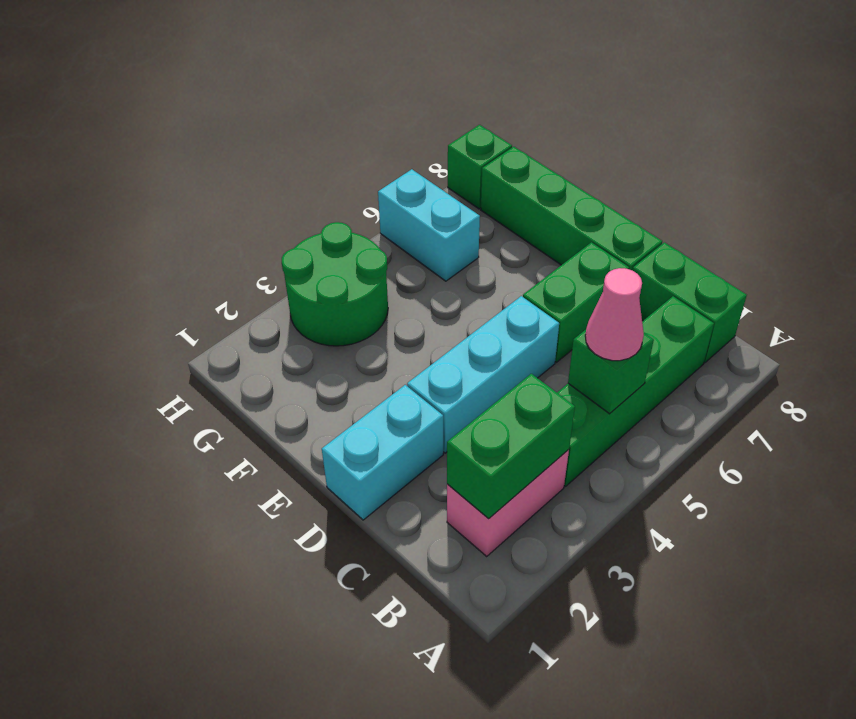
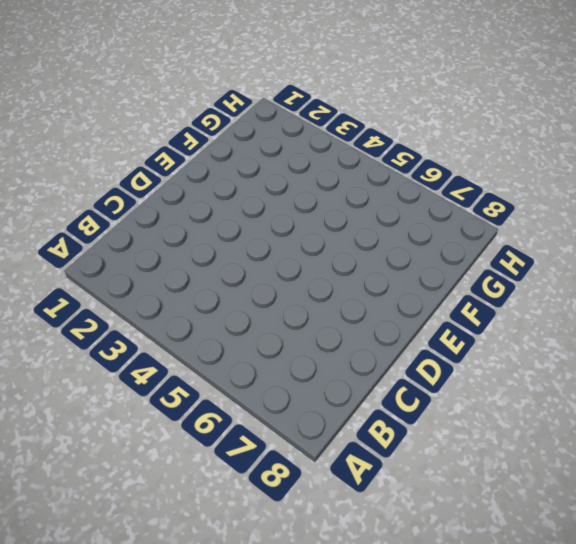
none -> pink 1x2 brick [447,450,569,556]
none -> green 1x4 brick [557,296,714,487]
none -> green 1x2 brick [632,242,747,363]

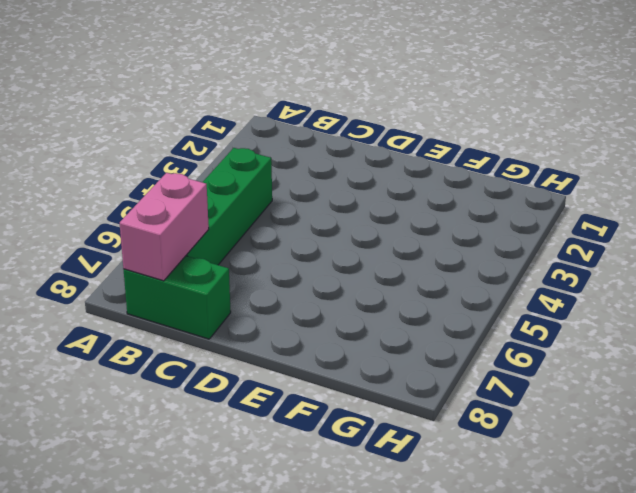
pink 1x2 brick [120,173,209,281] -> pink 1x2 brick moved to [447,450,569,556]
none -> cyan 1x2 brick [322,385,443,520]
none -> cyan 1x3 brick [407,296,559,453]
none -> green 1x2 brick [523,242,629,362]

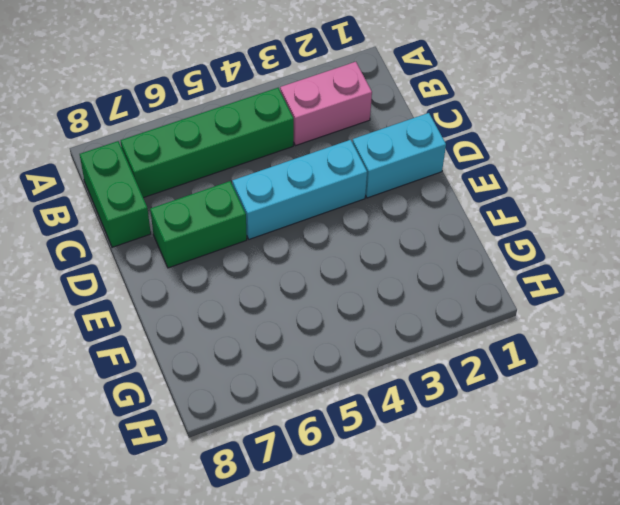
none -> green 1x4 brick [481,147,662,270]
none -> green 2x2 round brick [282,222,388,346]
none -> cyan 1x2 brick [378,169,480,281]

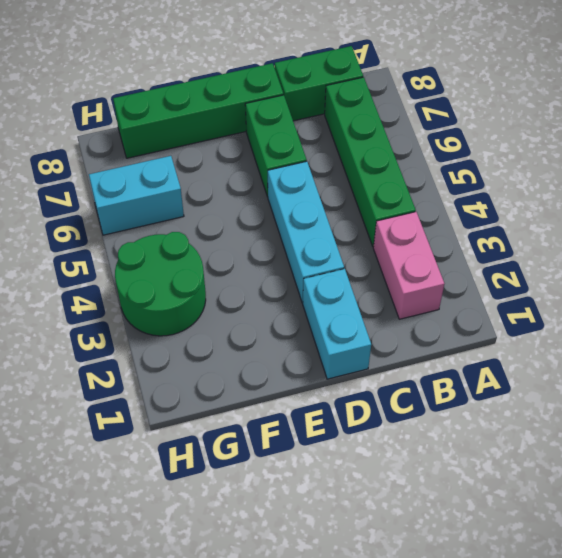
none -> green 1x1 brick [448,125,512,209]
none -> green 1x2 brick [447,374,575,519]
none -> green 1x1 brick [568,330,654,414]

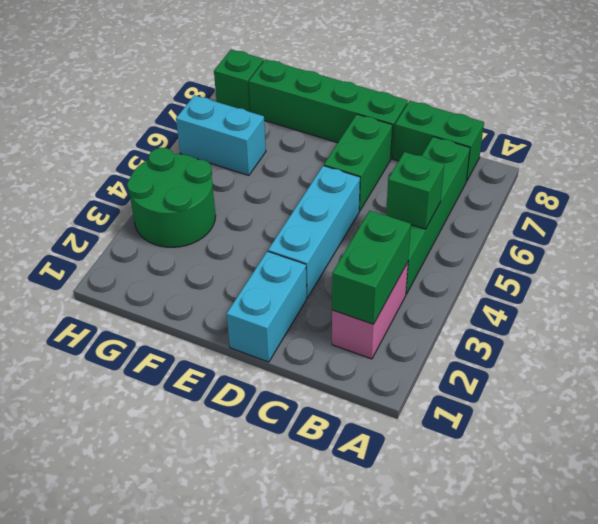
none -> pink 1x1 cone [585,268,644,361]

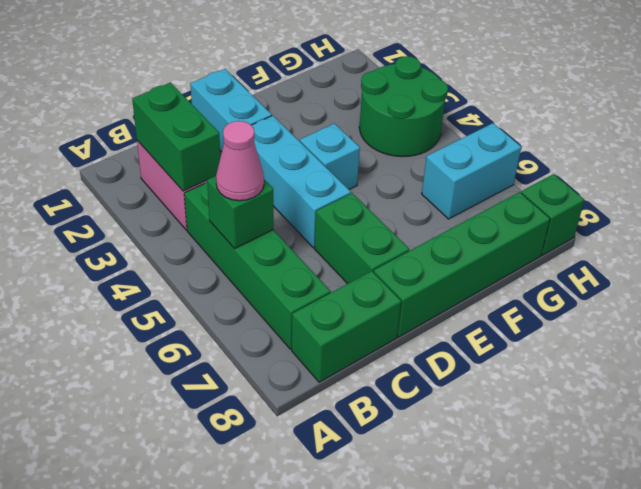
cyan 1x1 brick [300,124,360,189] -> none

